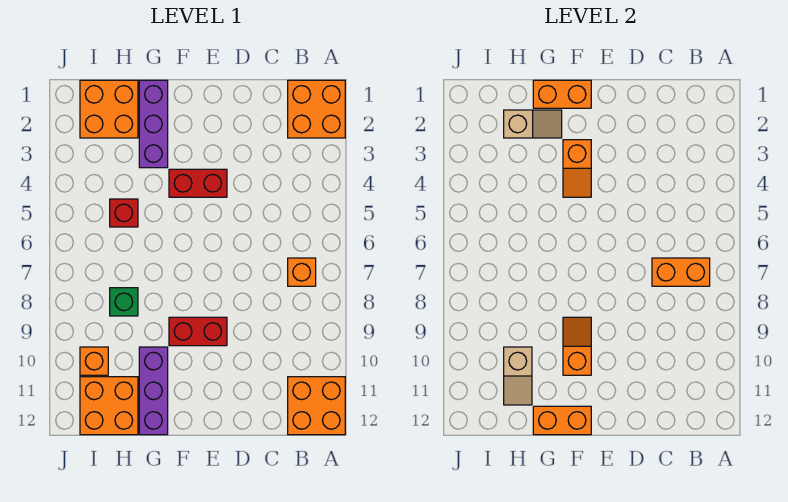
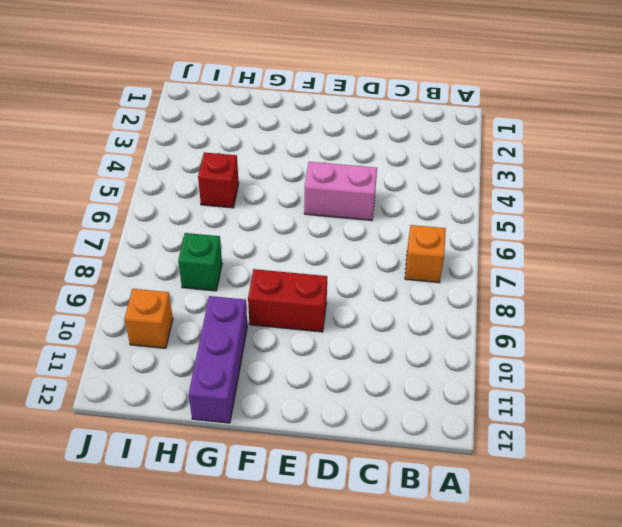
pink 1x2 brick [304,162,377,220] -> none
none -> orange 2x2 brick [288,80,345,138]
none -> orange 2x2 brick [288,377,345,435]
none -> red 1x2 brick [169,169,227,197]

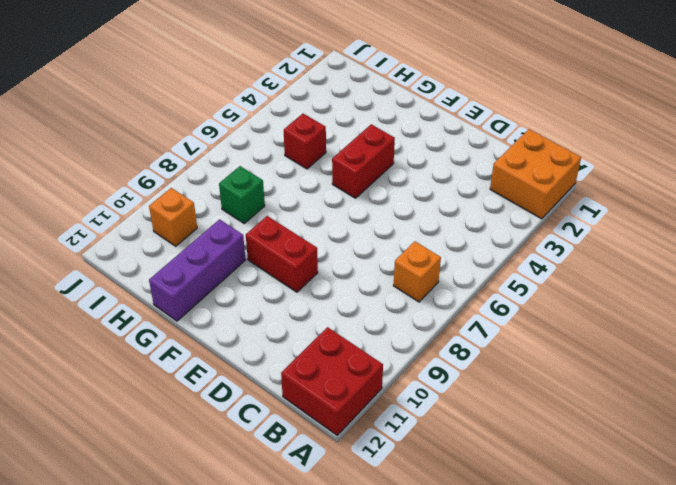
red 2x2 brick [281,327,383,435] -> orange 2x2 brick [288,377,345,435]
red 1x2 brick [332,124,395,198] -> red 1x2 brick turned to [169,169,227,197]
none -> purple 1x3 brick [139,80,168,168]
none -> orange 2x2 brick [80,80,138,138]
none -> orange 2x2 brick [80,377,138,435]

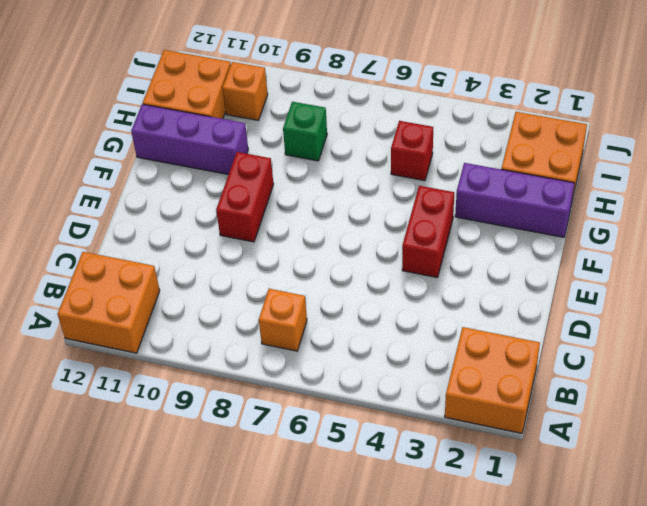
none -> orange 1x2 brick [652,258,710,286]
none -> orange 1x2 brick [533,80,591,108]
none -> orange 1x2 slope [563,140,591,197]

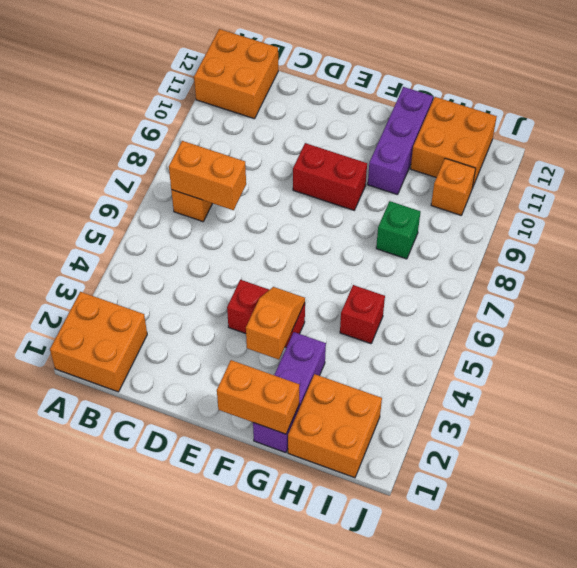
none -> orange 1x2 slope [563,317,591,375]
none -> orange 1x2 brick [533,406,591,435]
none -> tan 1x2 slope [504,110,562,138]

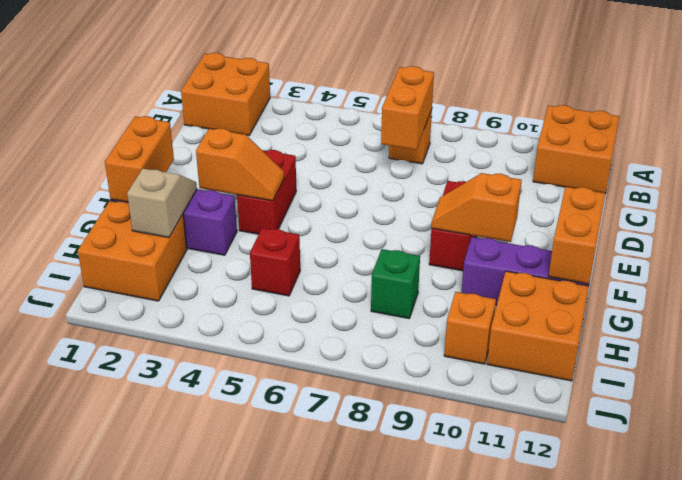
none -> tan 1x2 slope [504,347,532,405]

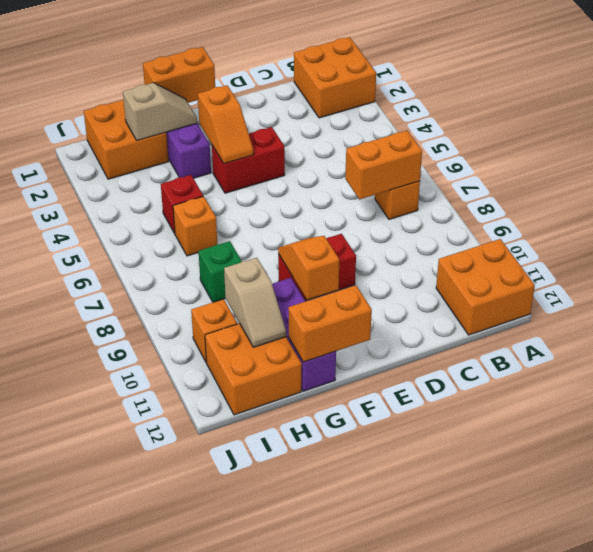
orange 1x1 brick [173,196,217,256] -> none

